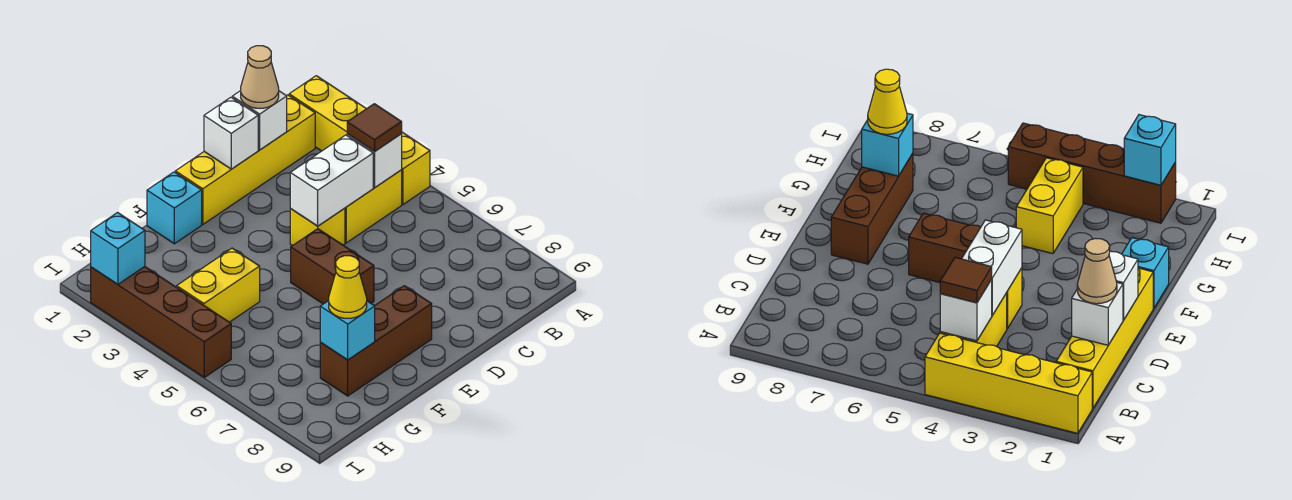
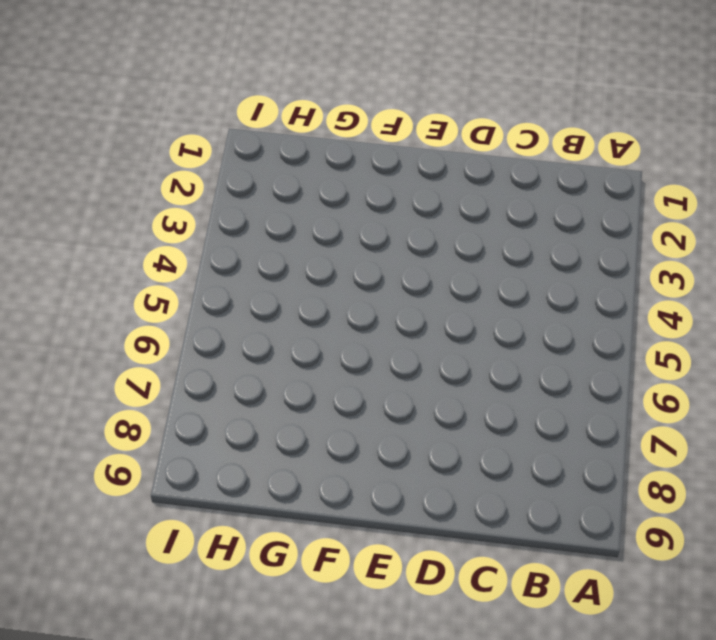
none -> yellow 1x4 brick [289,76,430,204]
none -> yellow 1x4 brick [175,95,315,224]
none -> yellow 1x2 brick [345,170,402,243]

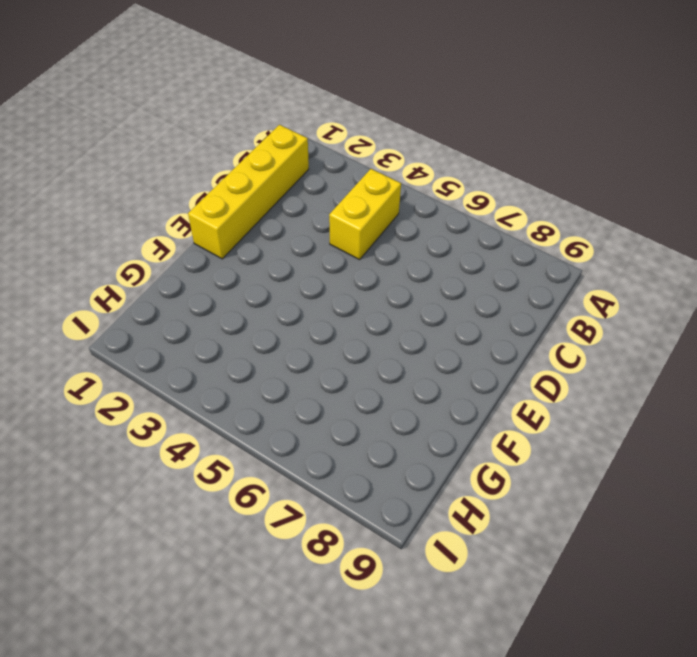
none -> yellow 1x4 brick [289,76,430,204]
none -> yellow 1x1 brick [290,208,345,246]
none -> brown 1x2 brick [291,229,374,304]

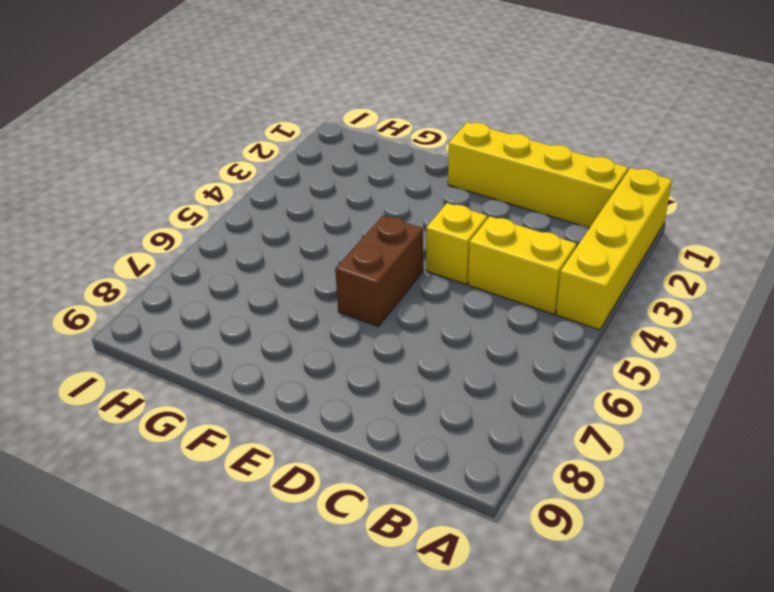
none -> brown 1x3 brick [320,286,432,396]
none -> cyan 1x1 brick [147,172,202,244]
none -> yellow 1x2 brick [177,248,260,322]

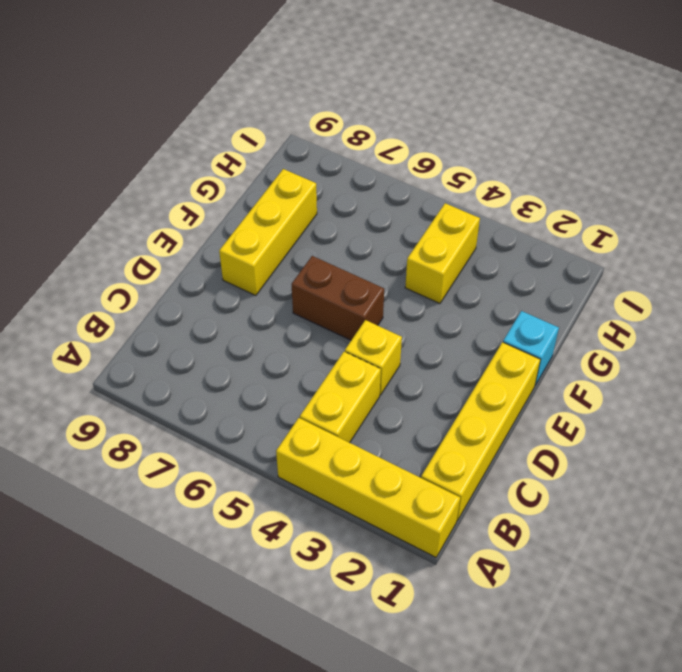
yellow 1x3 brick [219,169,317,296] -> brown 1x3 brick [320,286,432,396]
none -> brown 1x4 brick [91,267,231,377]
none -> white 1x1 brick [347,134,402,187]
none -> white 1x1 brick [232,91,287,150]

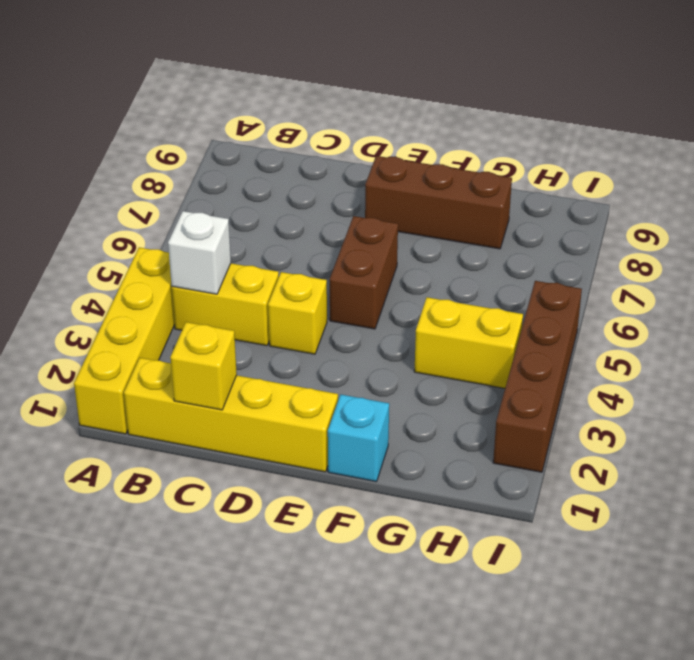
yellow 1x1 brick [170,322,237,410] -> white 1x1 brick [232,91,287,150]
none -> white 1x2 brick [290,135,373,226]
none -> white 1x1 brick [204,97,258,169]
none -> cyan 1x1 brick [320,301,375,360]

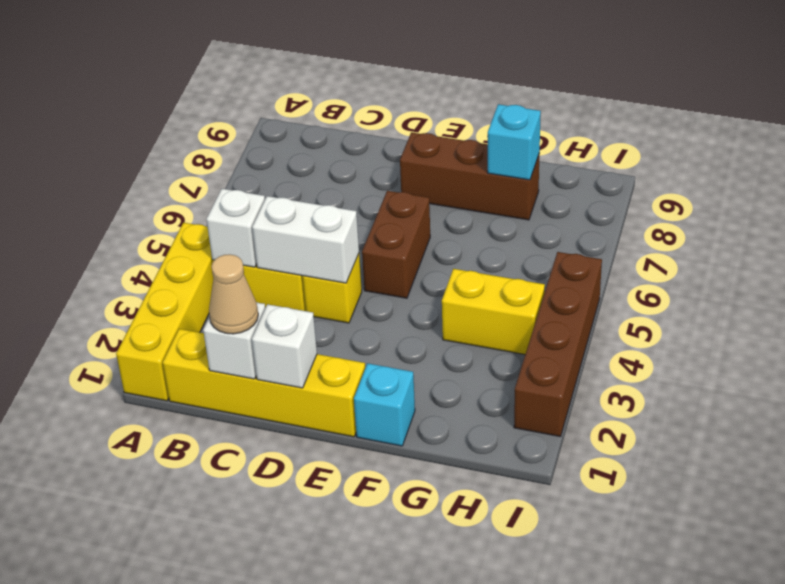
none -> cyan 1x1 brick [91,213,145,284]
none -> brown 1x1 tile [347,104,402,152]
none -> yellow 1x1 cone [329,256,367,318]

